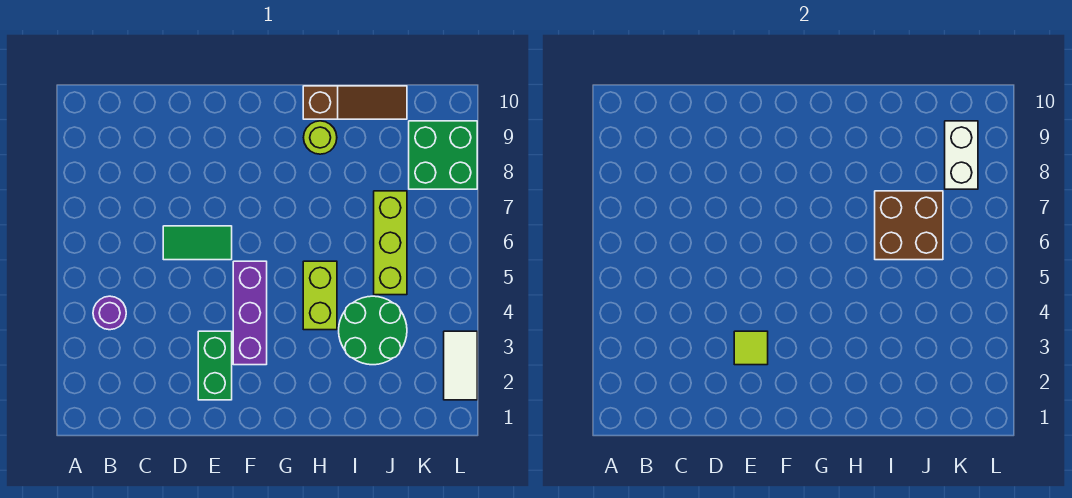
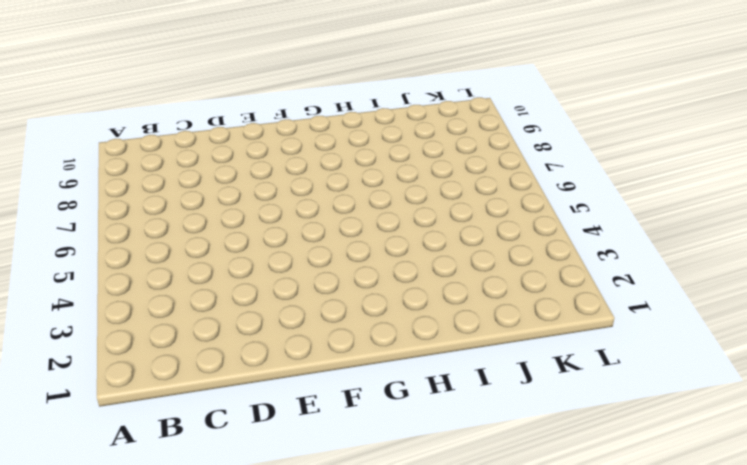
none -> purple 1x1 round brick [93,296,126,330]
none -> green 1x2 tile [163,226,232,260]
none -> green 1x2 brick [198,331,232,400]

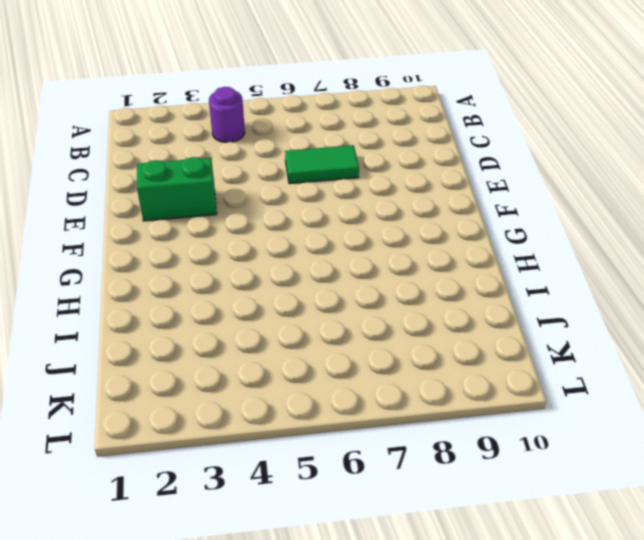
green 1x2 tile [285,145,359,184] -> green 1x2 tile turned to [163,226,232,260]
none -> purple 1x3 brick [233,261,267,365]
none -> lime 1x2 brick [303,261,337,330]
none -> lime 1x1 round brick [304,121,337,154]

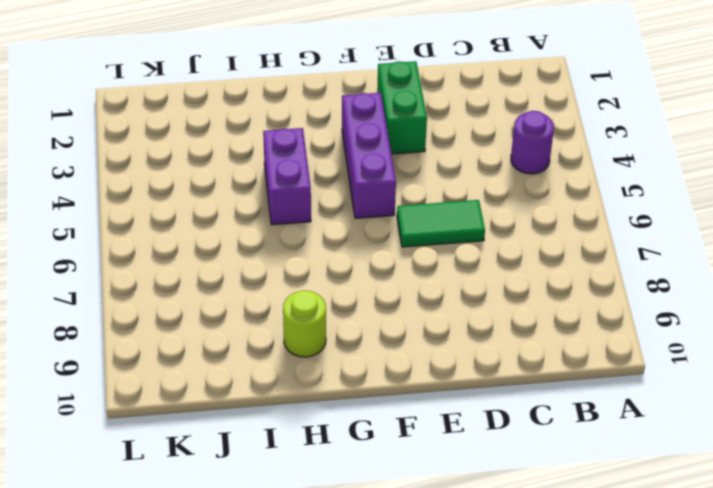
purple 1x2 brick [263,128,311,225] -> lime 1x2 brick [303,261,337,330]
none -> brown 1x3 slope [303,86,407,119]
none -> green 2x2 round brick [339,296,407,365]
none -> lime 1x3 brick [374,191,407,295]

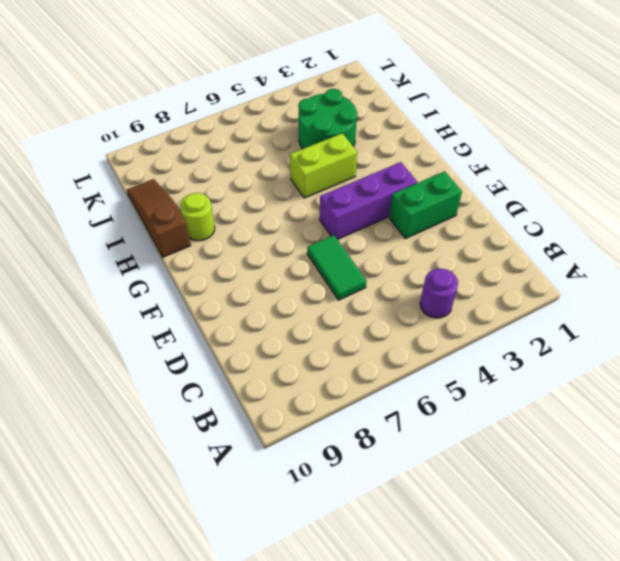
none -> lime 1x3 brick [374,191,407,295]
none -> green 2x2 brick [409,121,477,189]
none -> white 1x2 tile [444,331,477,400]

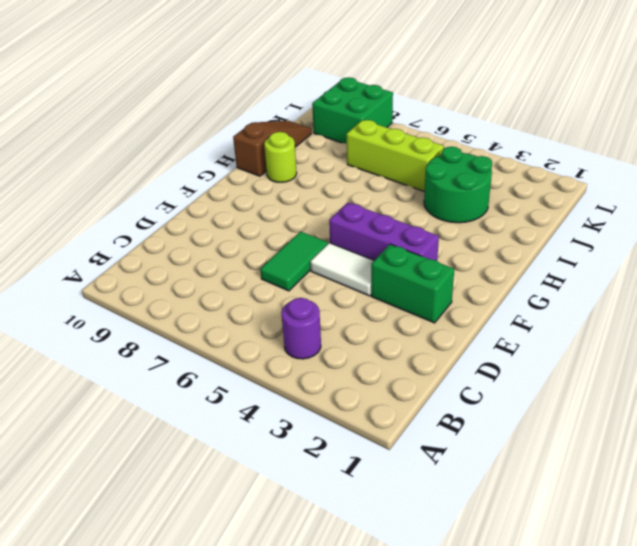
white 1x2 tile [310,243,374,296] -> white 1x2 tile moved to [444,331,477,400]
none -> lime 1x2 brick [303,261,337,330]
none -> lime 1x1 tile [734,331,768,365]
none -> brown 2x2 brick [875,191,943,260]

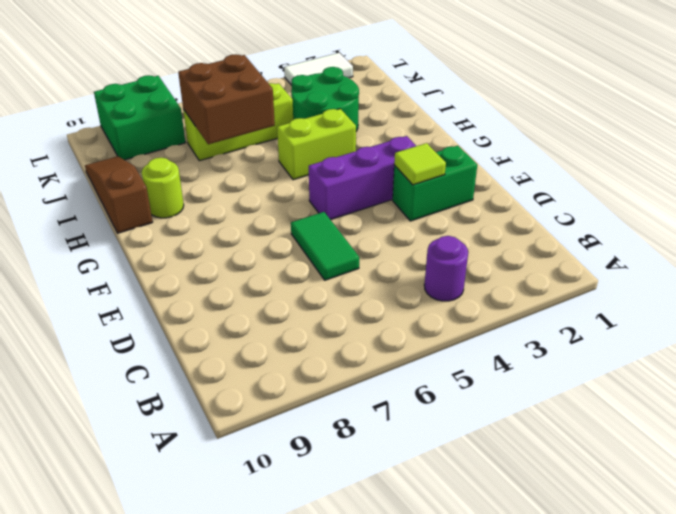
none -> white 1x2 brick [945,121,978,189]

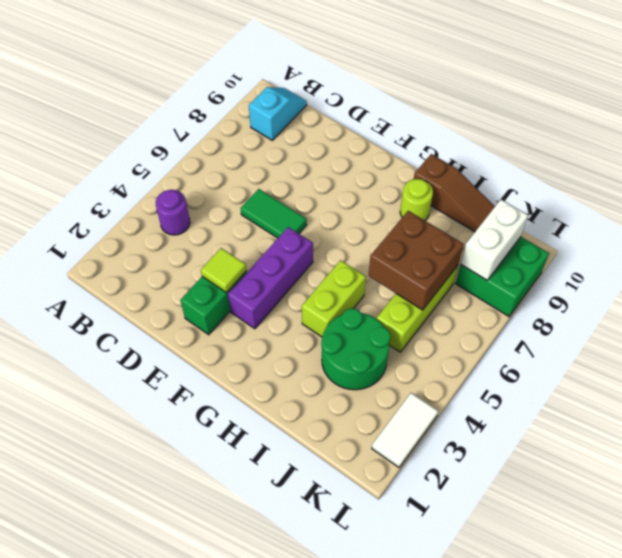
cyan 1x2 slope [249,87,307,140] -> none

